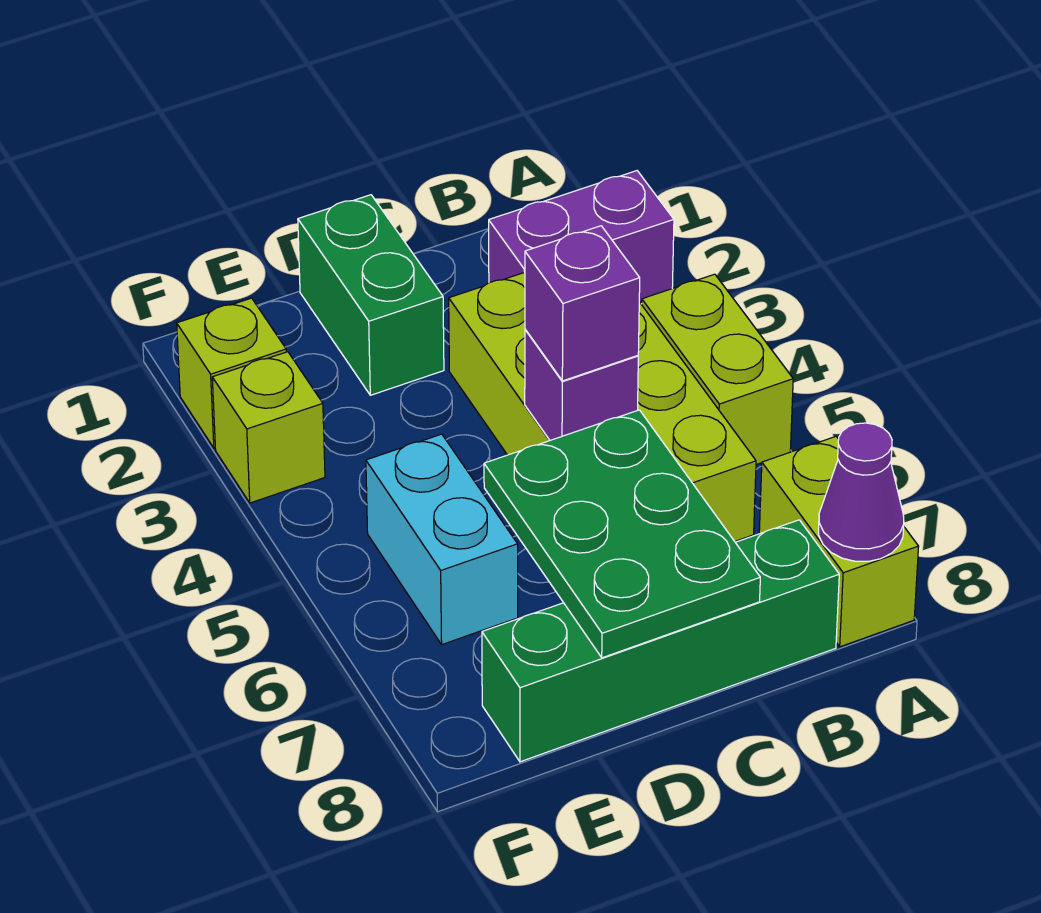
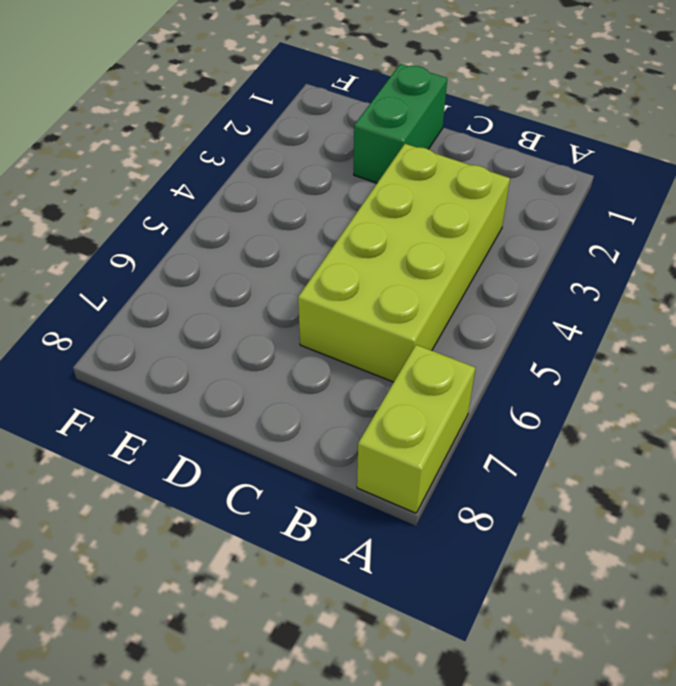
none -> purple 1x2 brick [489,171,674,304]
none -> lime 1x2 brick [642,274,793,465]
none -> green 1x4 brick [482,520,839,762]

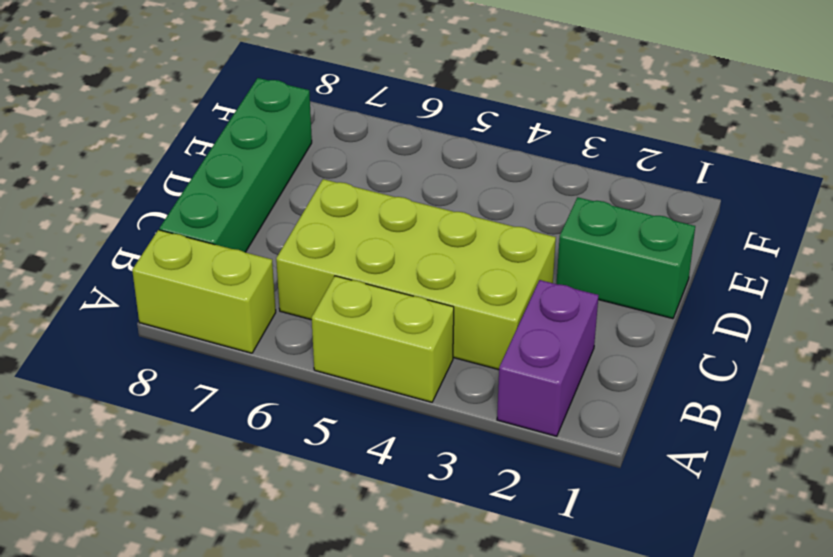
none -> cyan 1x2 brick [366,434,518,644]
none -> lime 1x1 brick [177,298,286,448]
none -> lime 1x1 brick [212,352,325,503]

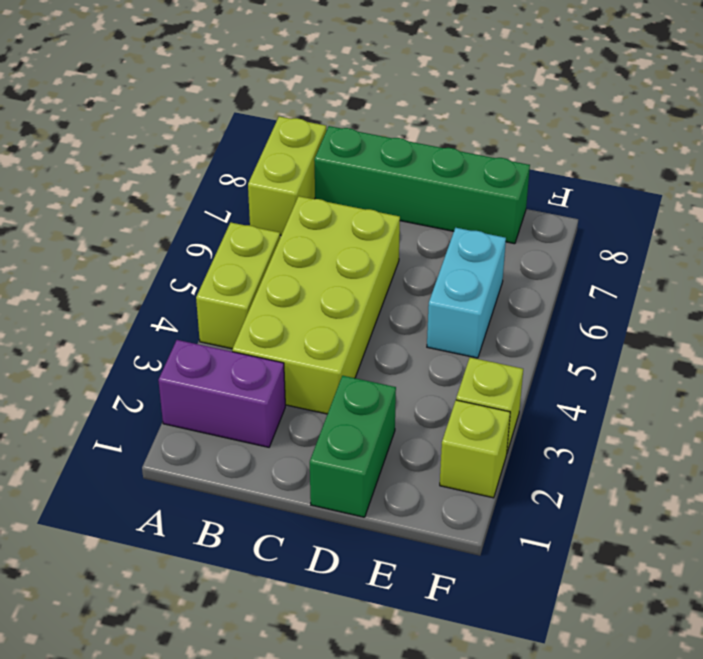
none -> purple 1x1 cone [819,423,904,561]
none -> purple 1x1 brick [525,329,638,440]
none -> green 2x3 plate [484,410,760,658]

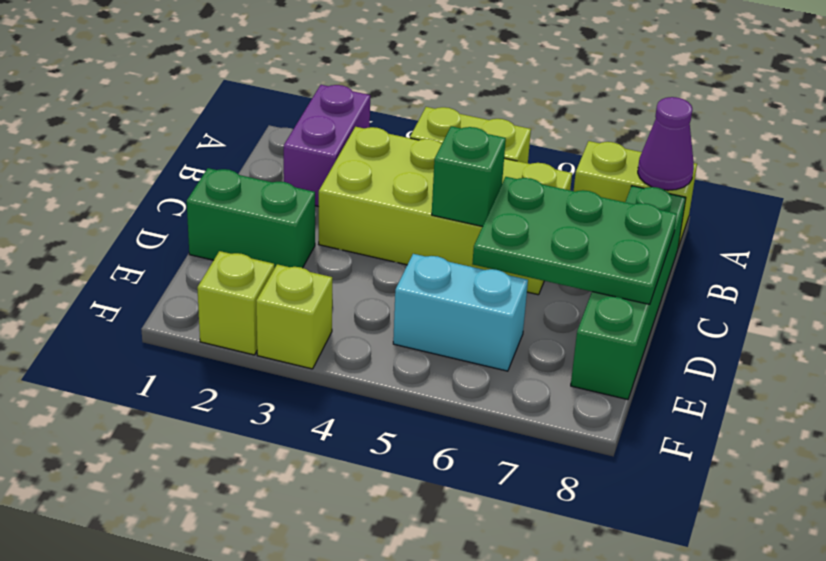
green 1x1 brick [432,126,506,227] -> purple 1x1 brick [525,329,638,440]
none -> purple 1x1 brick [525,226,640,381]

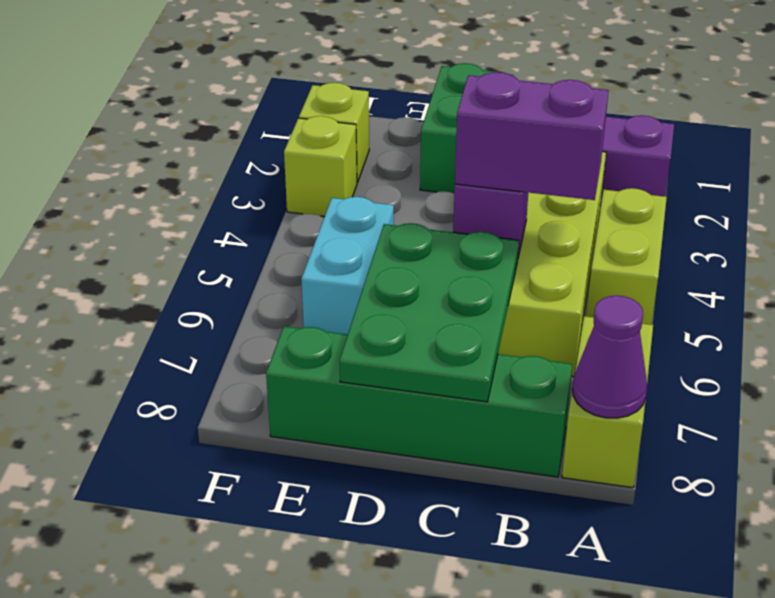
purple 1x2 brick [455,72,609,200] -> purple 1x1 brick [525,226,640,381]

